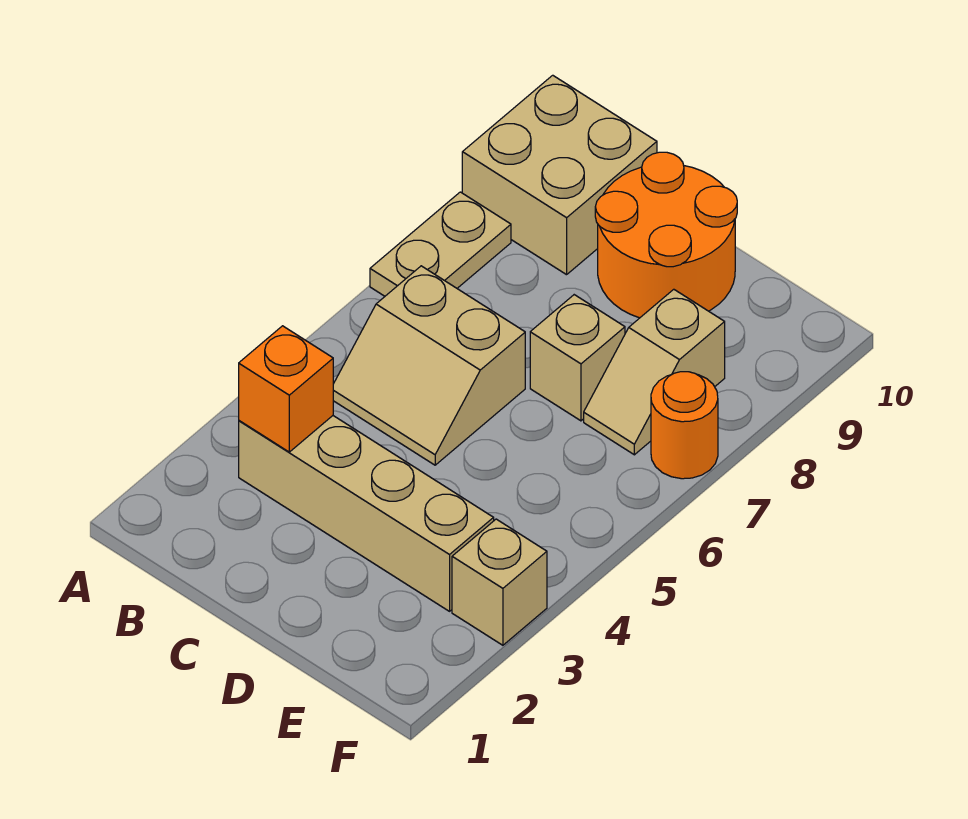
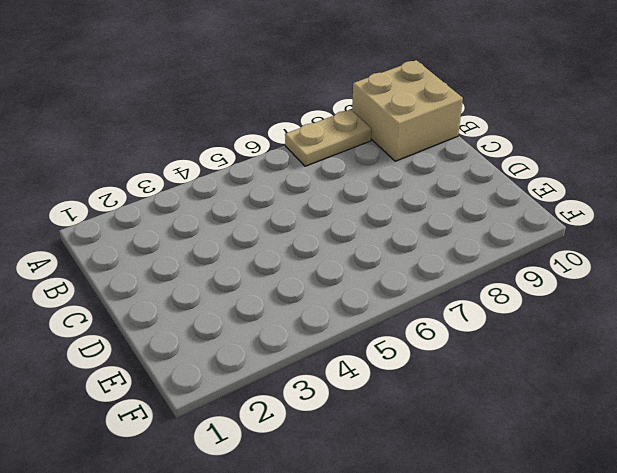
none -> tan 1x4 brick [239,416,494,611]
none -> tan 2x2 slope [333,266,525,465]

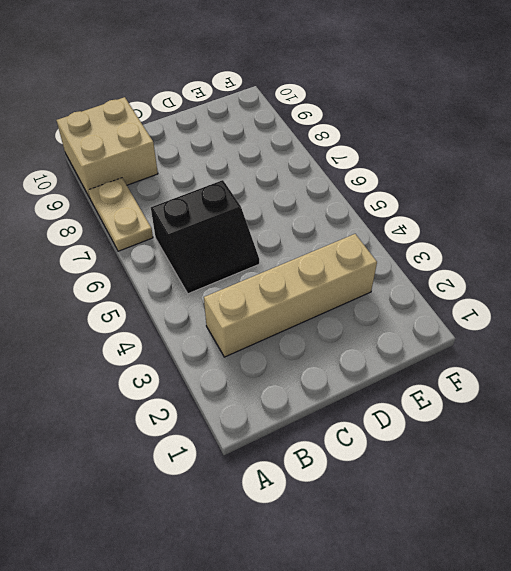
black 2x2 slope [151,180,259,294] -> tan 2x2 slope [333,266,525,465]
none -> orange 2x2 round brick [595,152,737,318]
none -> tan 1x1 brick [530,295,625,421]

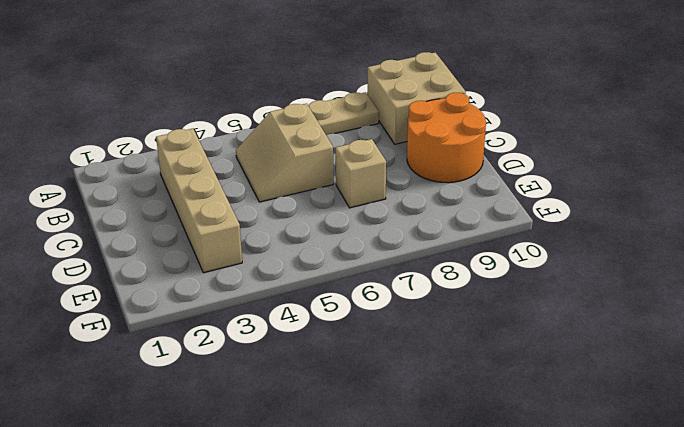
none -> tan 1x2 slope [584,289,725,455]
none -> tan 1x1 brick [452,519,547,645]

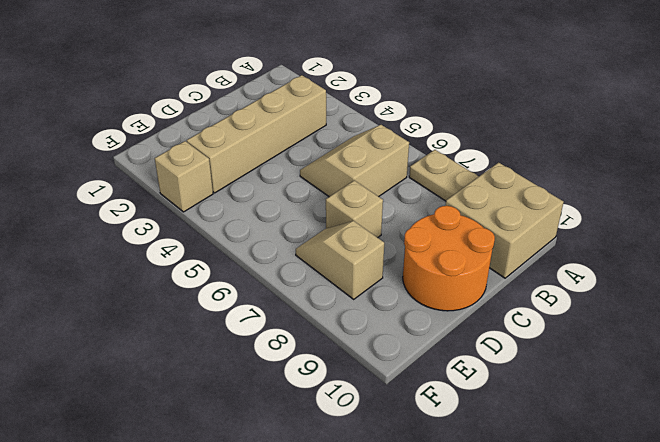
none -> orange 1x1 round brick [651,372,718,479]
none -> orange 1x1 brick [239,326,333,452]

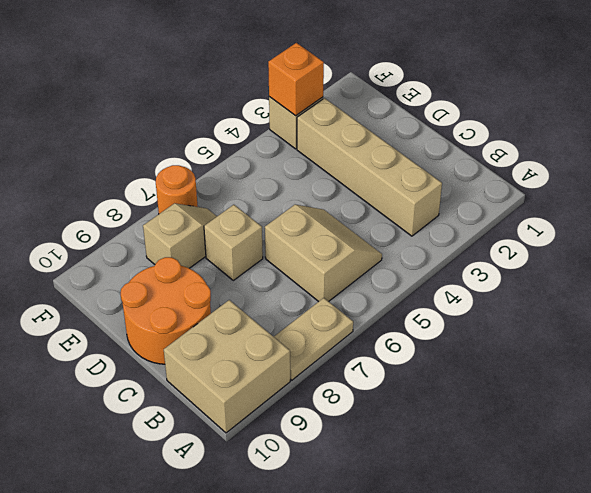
orange 1x1 brick [268,43,324,116] -> orange 1x1 brick moved to [239,326,333,452]

